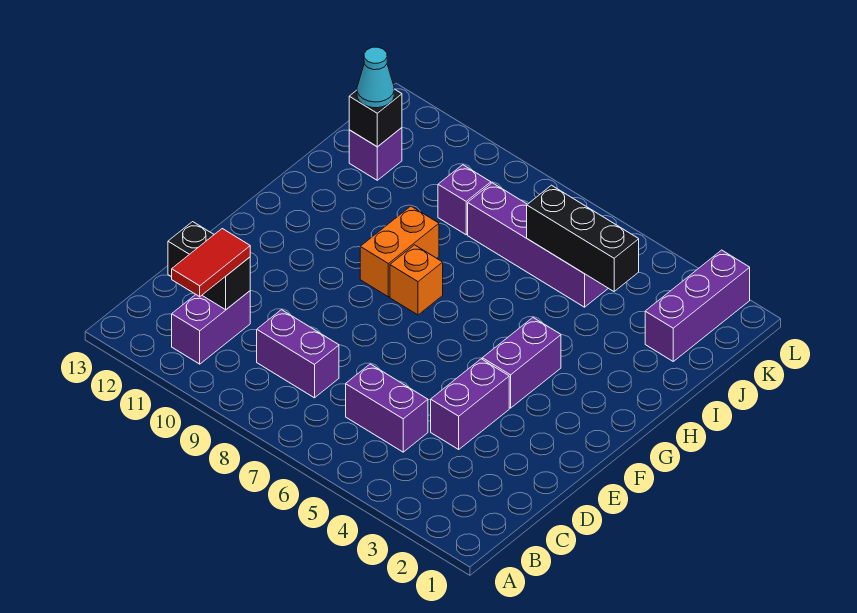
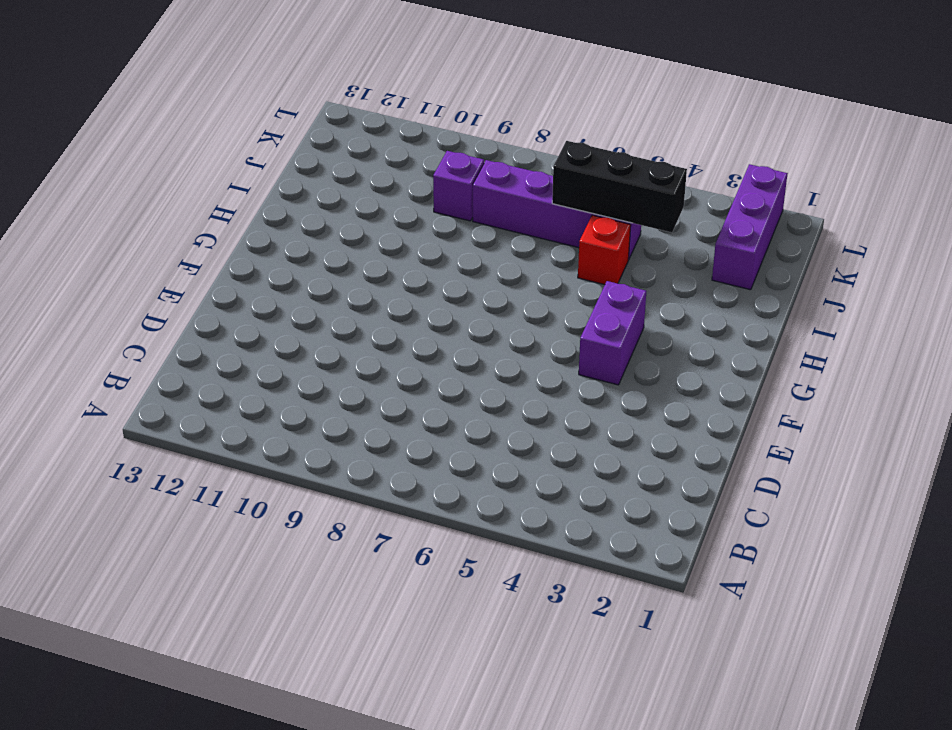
red 1x1 brick [578,215,631,285] -> none
none -> purple 1x2 brick [172,291,250,364]
none -> purple 1x2 brick [346,364,428,452]
none -> purple 1x2 brick [257,310,339,398]

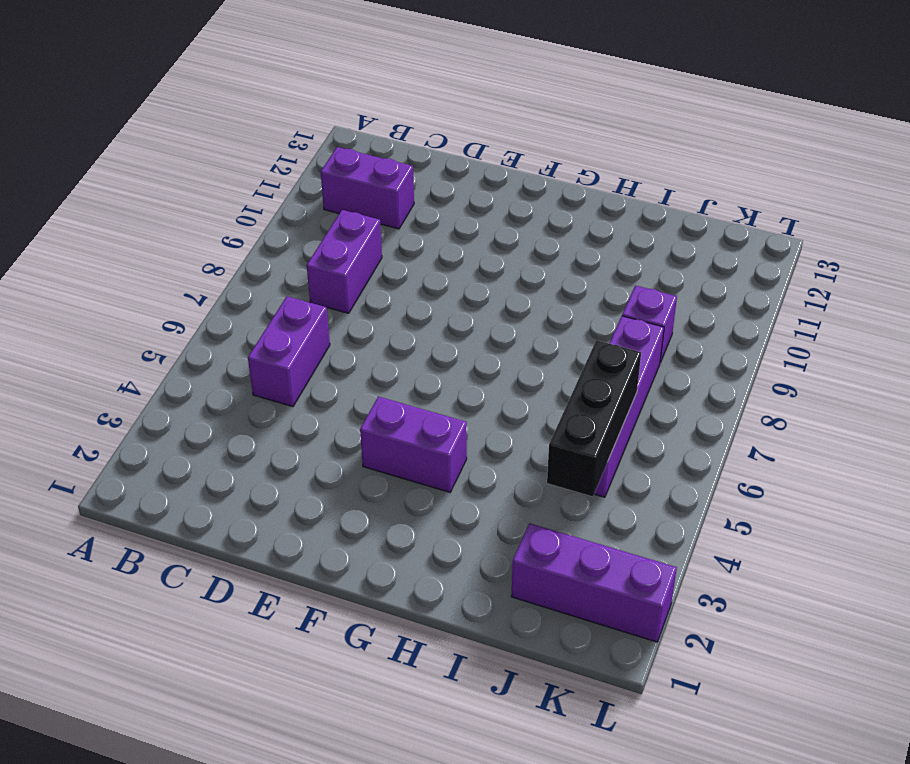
none -> purple 1x2 brick [431,359,509,449]
none -> orange 1x1 brick [390,245,443,315]
none -> orange 1x2 brick [360,206,439,297]

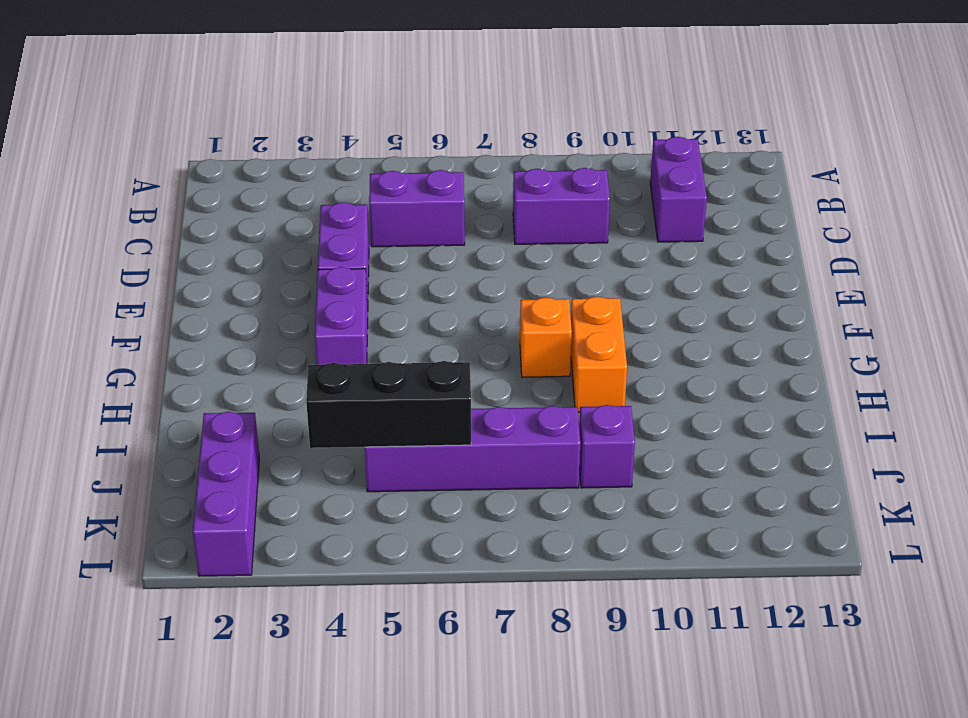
none -> purple 1x1 brick [349,128,402,180]
none -> black 1x2 brick [168,222,250,310]
none -> black 1x1 brick [349,89,402,147]

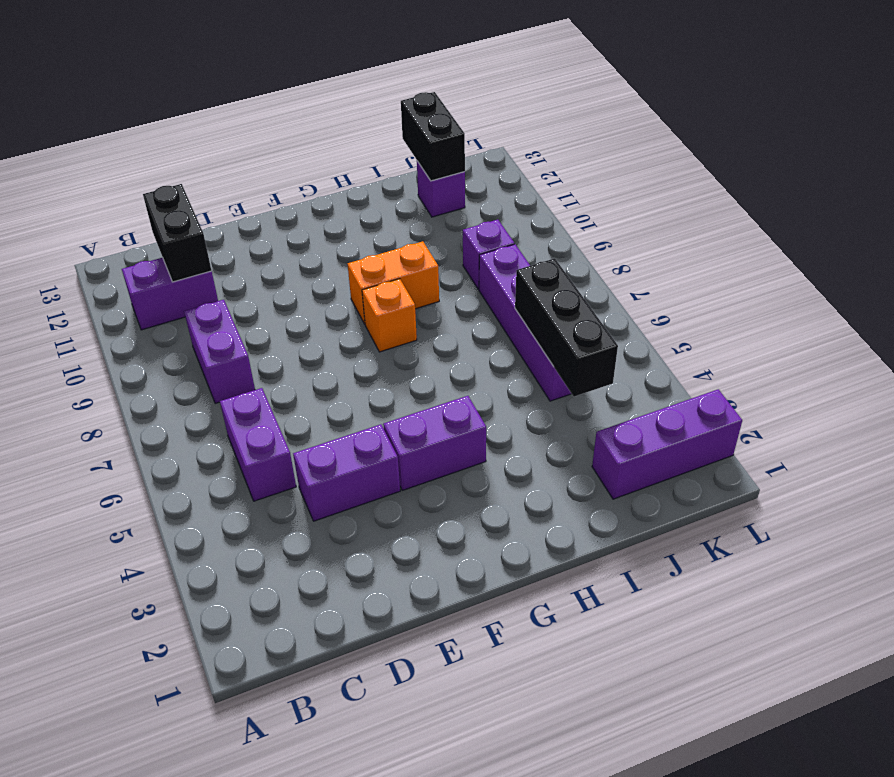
black 1x2 brick [401,92,465,181] -> black 1x1 brick [349,89,402,147]
none -> red 1x2 tile [172,229,250,297]
none -> cyan 1x1 cone [357,47,394,108]

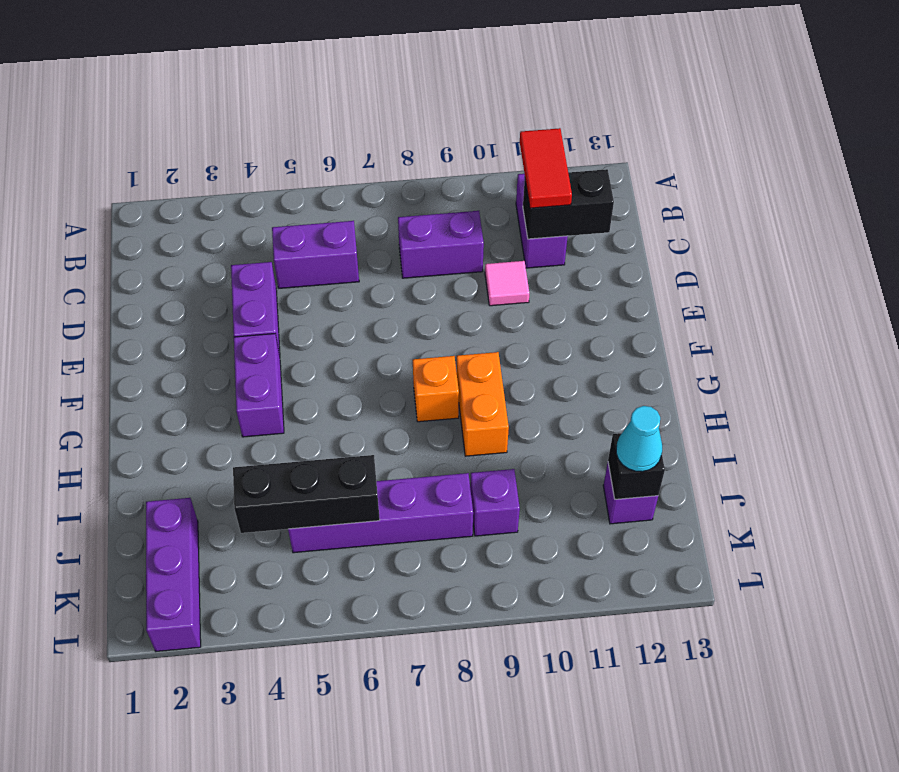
pink 1x1 tile [485,261,529,306] -> none

